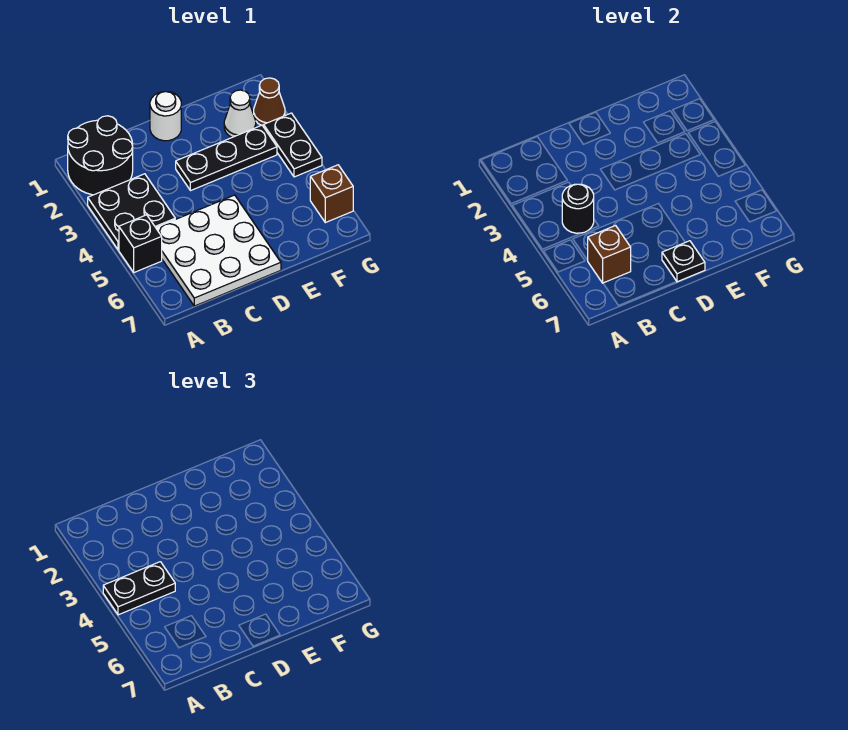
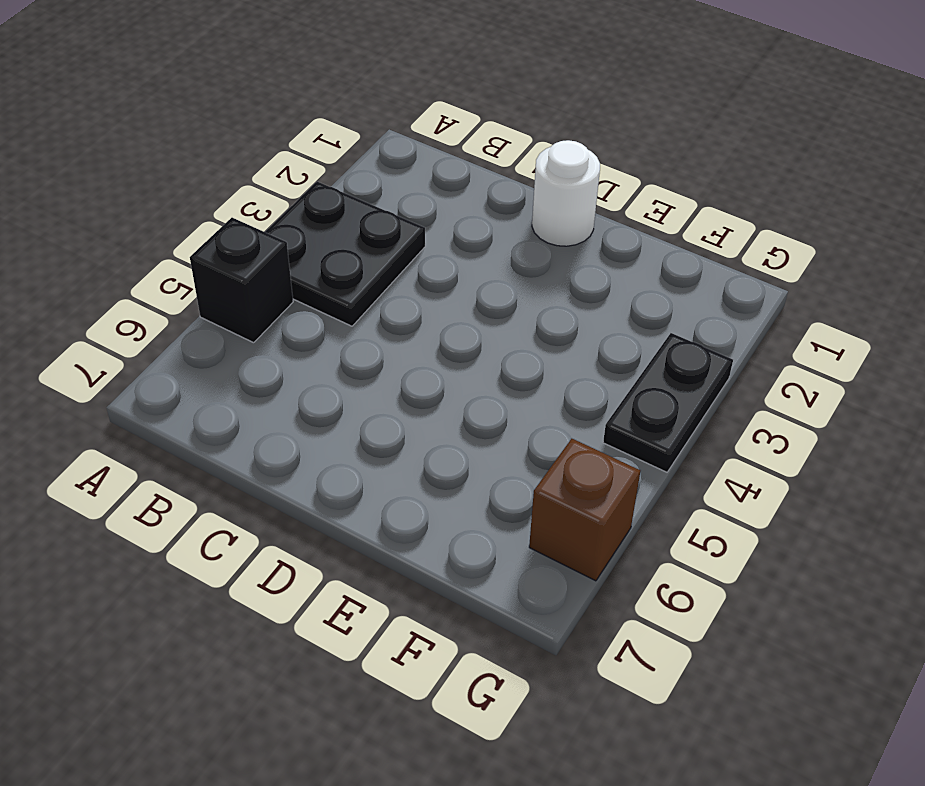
none -> black 2x2 round brick [68,116,133,195]
none -> white 3x3 plate [156,195,281,306]
none -> black 1x3 plate [176,125,277,191]

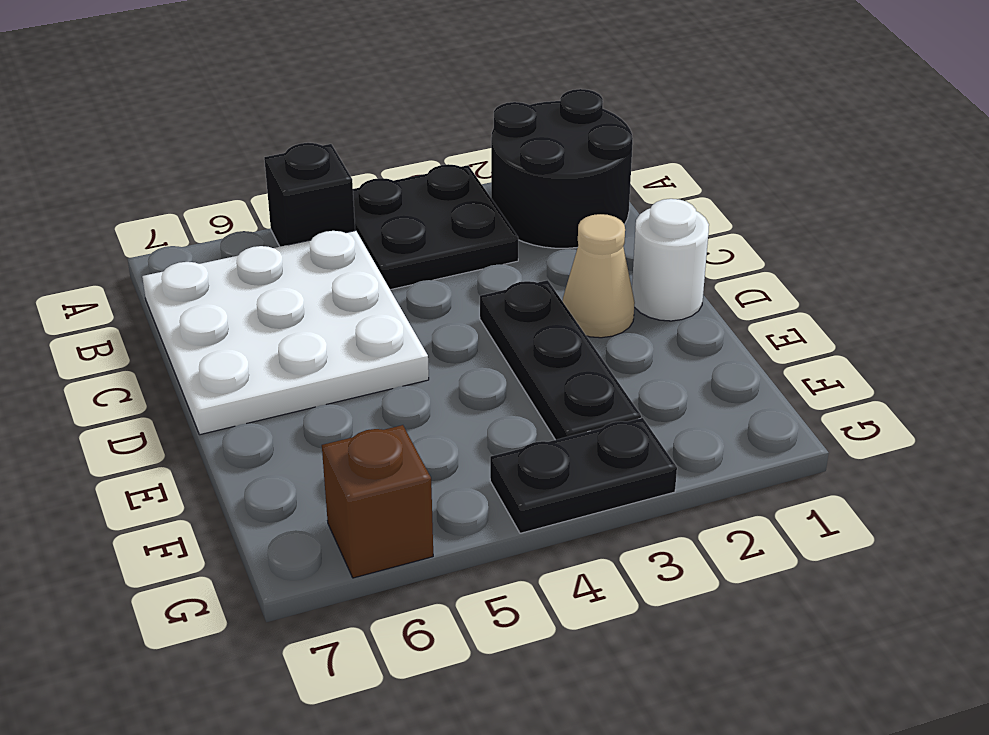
tan 1x1 cone [563,214,635,338] -> none
none -> white 1x1 cone [224,90,256,137]
none -> brown 1x1 cone [254,78,285,126]
none -> black 1x1 round brick [562,184,594,233]

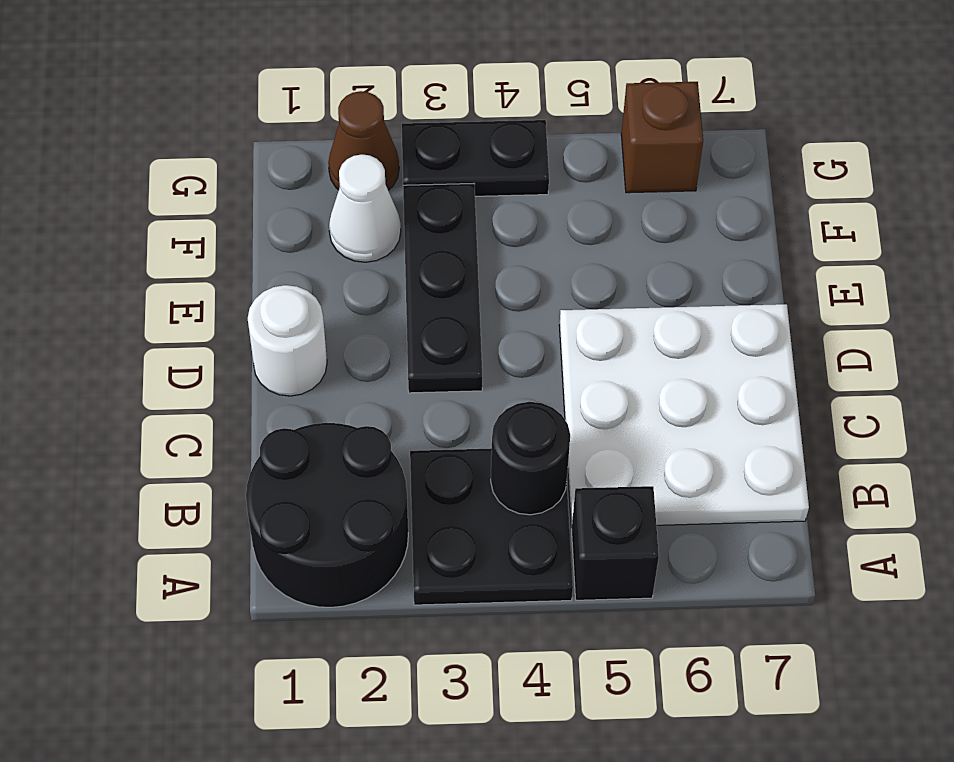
none -> brown 1x1 brick [588,226,631,283]
none -> black 1x1 plate [662,241,705,282]
none -> black 1x2 plate [103,562,175,615]

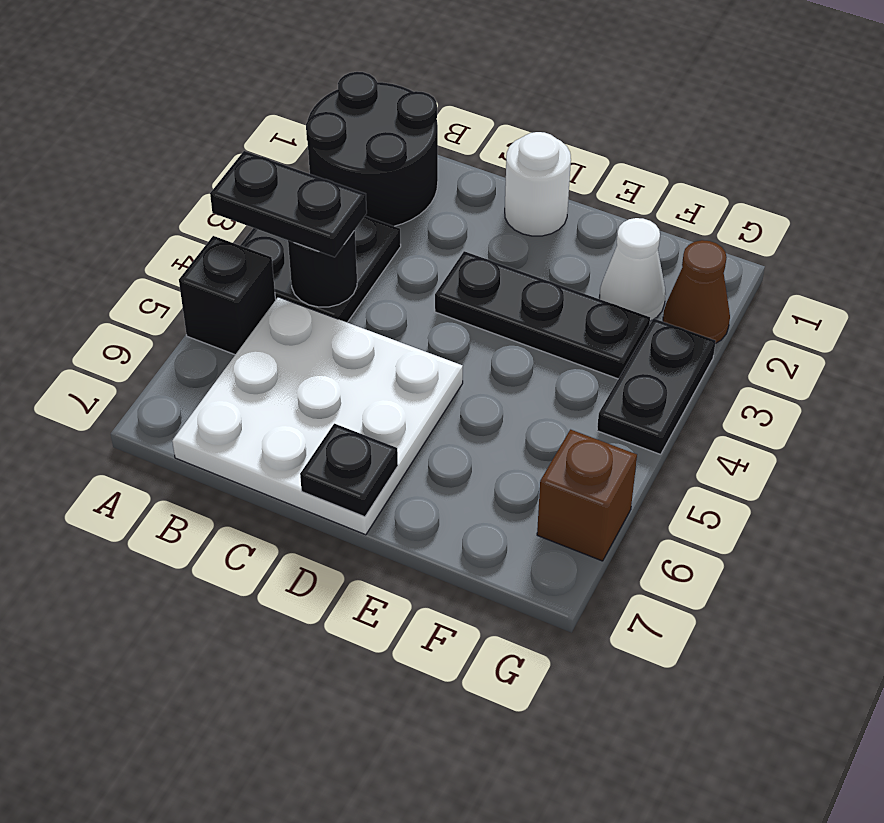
none -> brown 1x1 brick [588,226,631,283]

